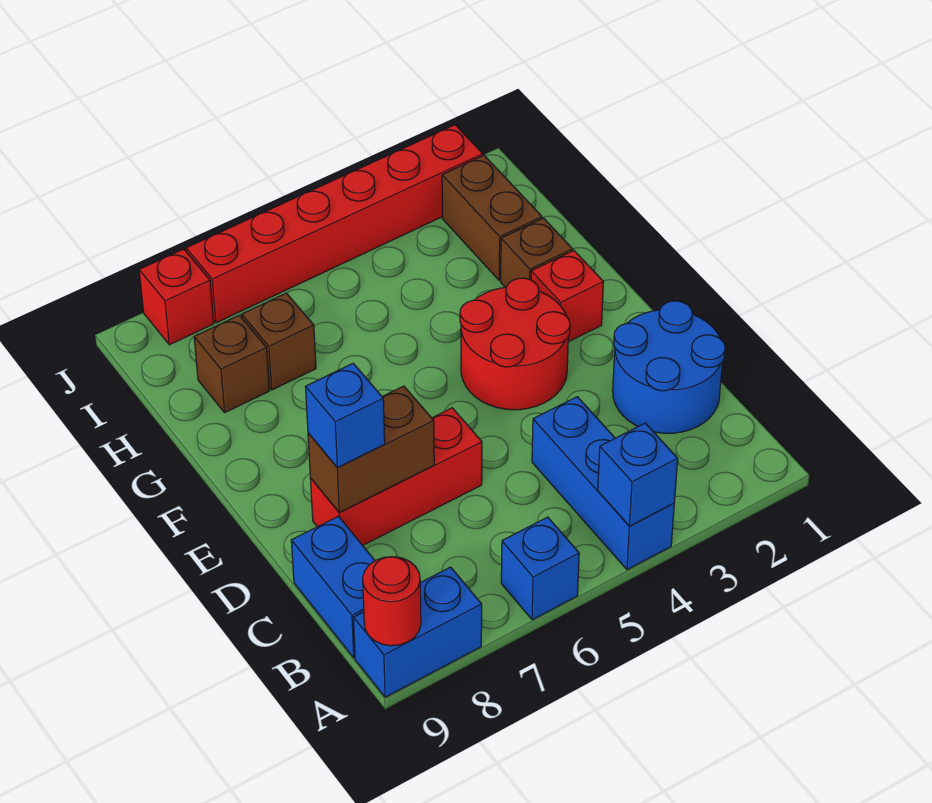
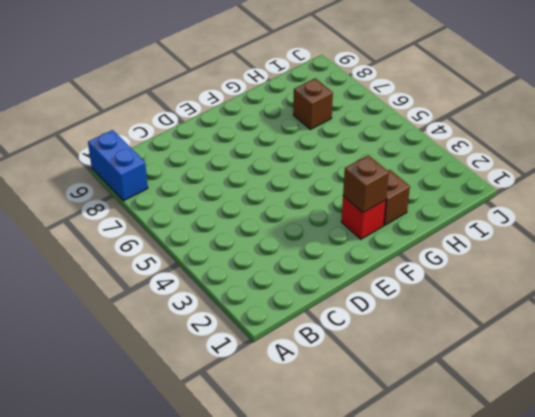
brown 1x1 brick [343,155,389,213] -> brown 1x1 brick moved to [194,315,269,412]
none -> blue 1x3 brick [532,397,674,570]
none -> blue 1x1 brick [501,517,579,620]
none -> blue 1x2 brick [291,516,375,658]

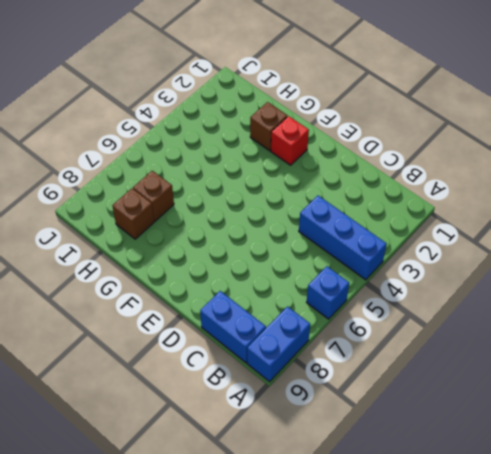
none -> blue 2x2 round brick [613,301,725,433]
none -> red 1x3 brick [310,408,482,545]
none -> red 2x2 round brick [460,278,570,410]

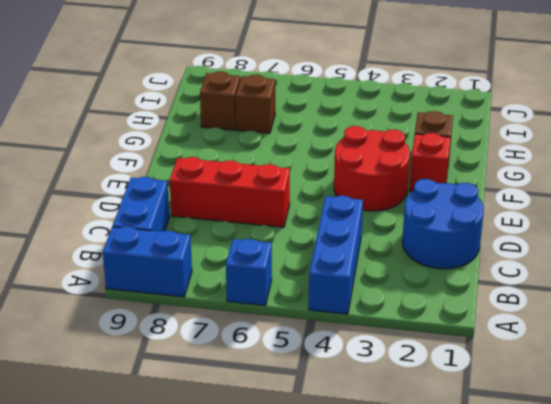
none -> brown 1x2 brick [442,156,542,280]
none -> red 1x6 brick [186,125,483,323]
none -> red 1x1 brick [139,249,214,345]

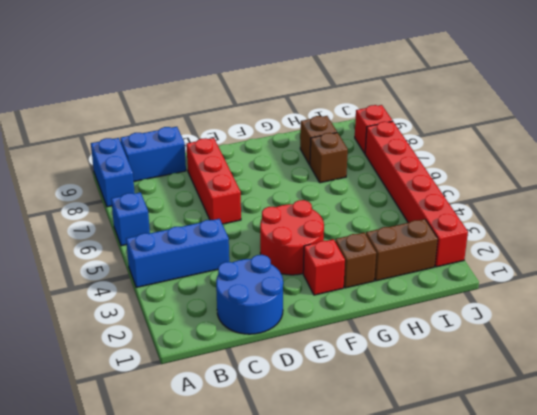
none -> blue 1x1 brick [598,423,678,526]
none -> red 1x1 round brick [363,557,421,646]
none -> brown 1x2 brick [308,386,434,513]

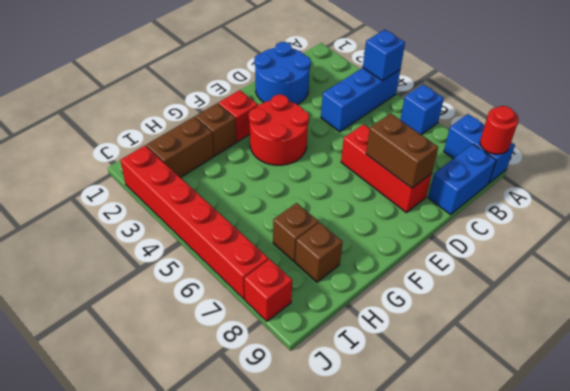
none -> blue 1x1 brick [306,363,385,468]

